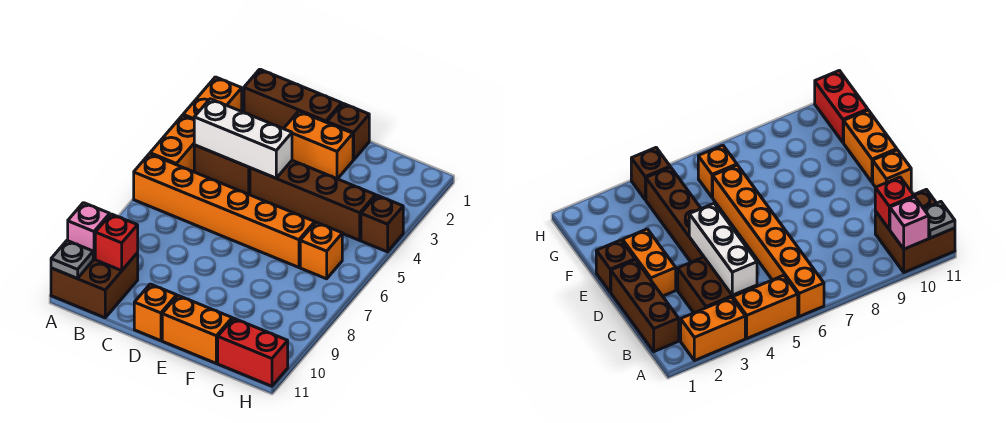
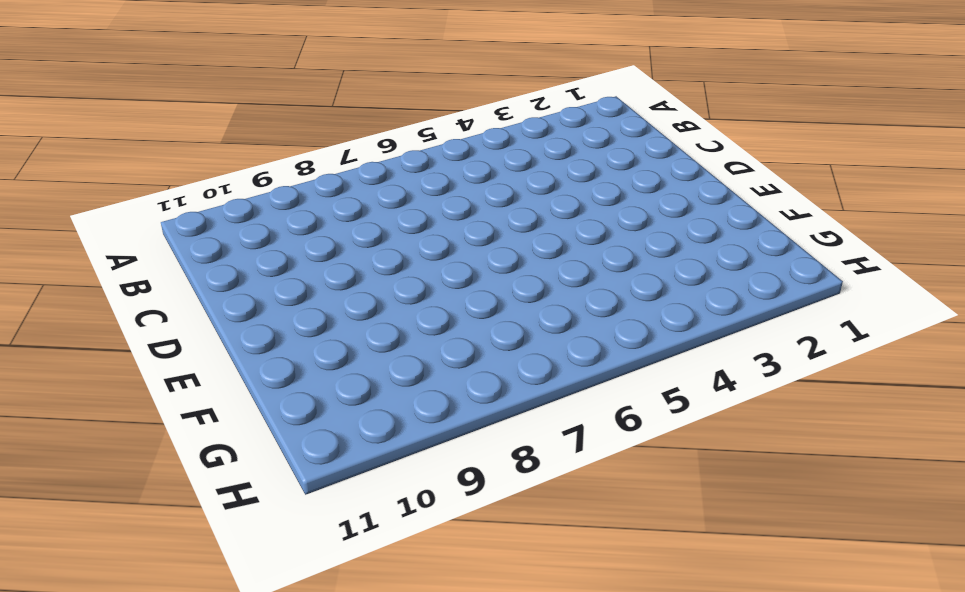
none -> orange 1x2 brick [183,77,242,120]
none -> orange 1x2 brick [150,115,194,172]
none -> orange 1x6 brick [134,154,315,267]

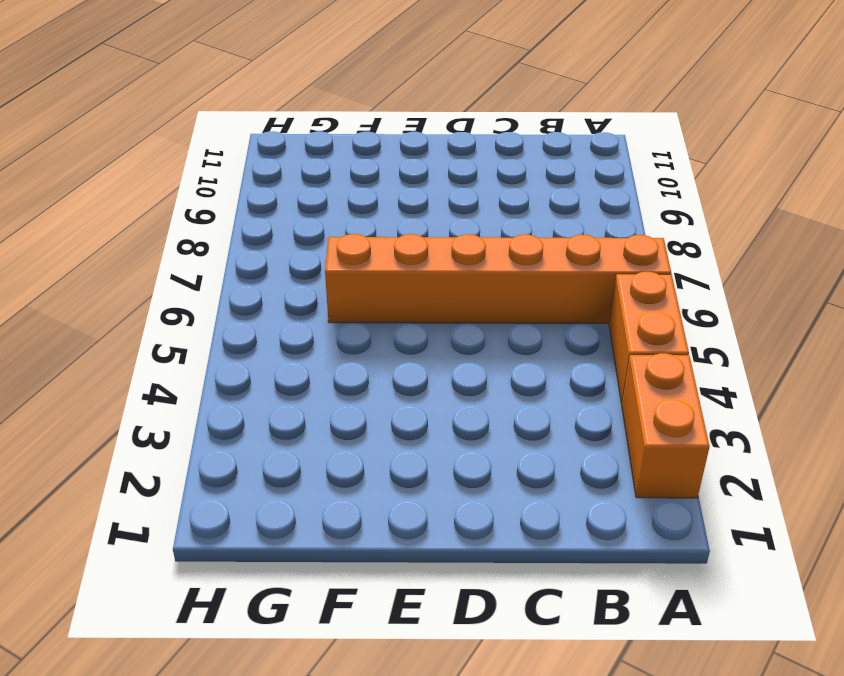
none -> brown 2x2 brick [51,253,138,318]
none -> brown 1x3 brick [244,69,342,129]
none -> brown 2x2 brick [194,145,250,194]

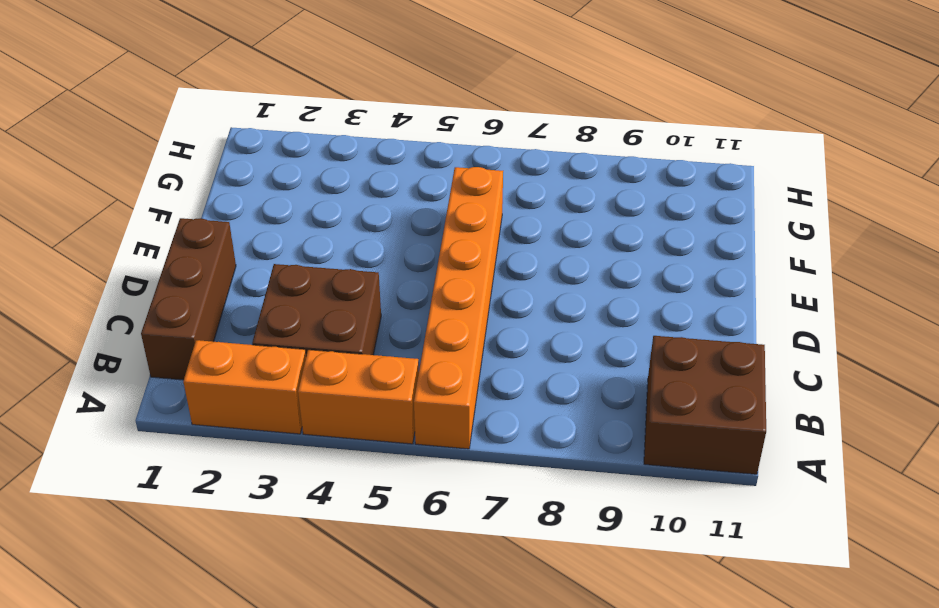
none -> orange 1x2 brick [284,111,353,179]
none -> brown 1x4 brick [250,161,375,240]
none -> orange 1x1 brick [134,284,177,341]

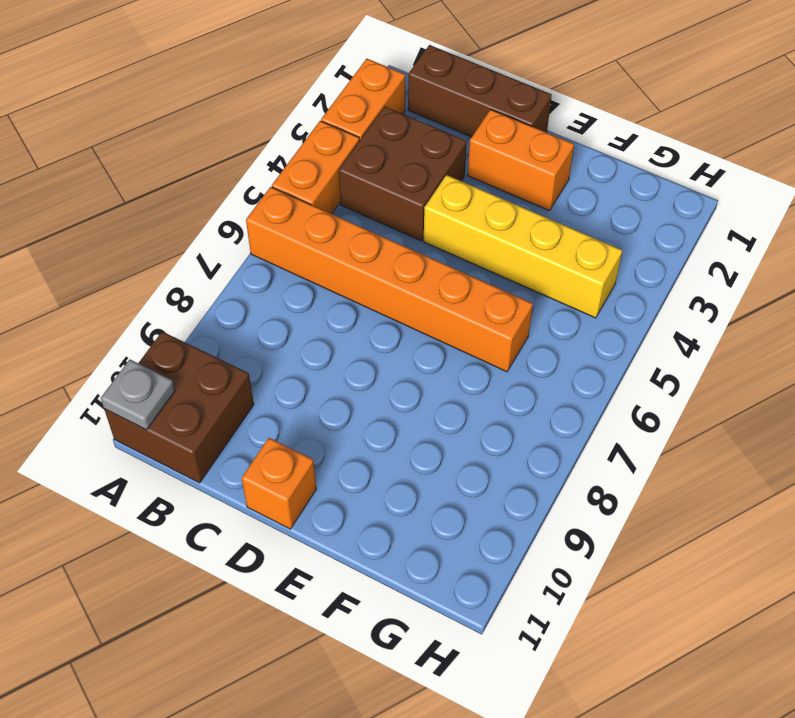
yellow 1x4 brick [424,175,622,318] -> brown 1x4 brick [250,161,375,240]
none -> brown 1x1 brick [327,104,369,160]
none -> orange 1x2 brick [162,296,232,363]
none -> orange 1x1 brick [300,222,342,279]

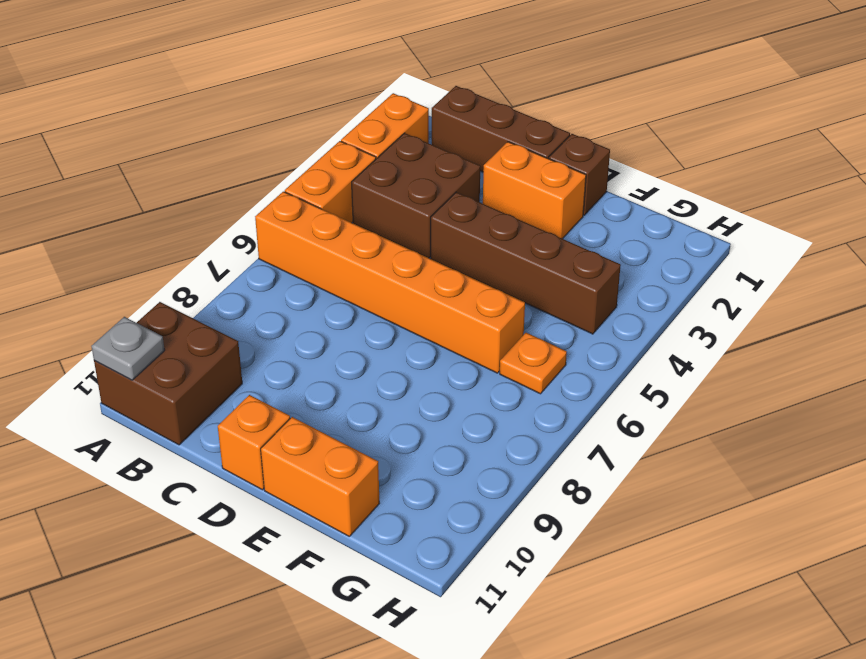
orange 1x1 plate [500,333,567,394] -> orange 1x1 brick [300,222,342,279]
none -> red 1x2 brick [218,318,288,386]
none -> brown 1x1 brick [361,195,403,252]
none -> pink 1x1 brick [68,203,110,259]

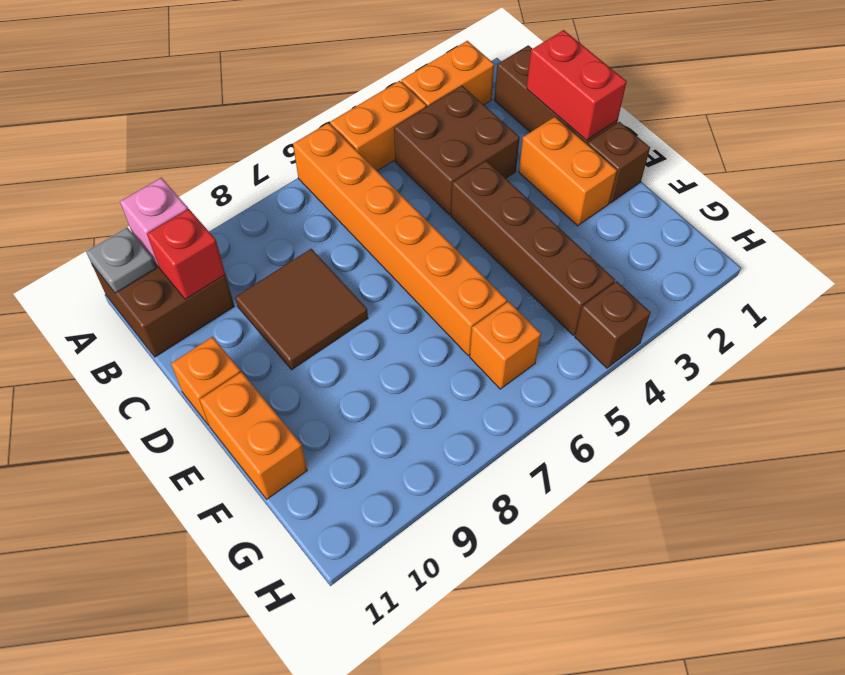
red 1x2 brick [527,30,627,140] -> red 1x2 brick moved to [218,318,288,386]
brown 2x2 tile [235,249,368,370] -> none
none -> white 1x3 brick [194,99,292,178]

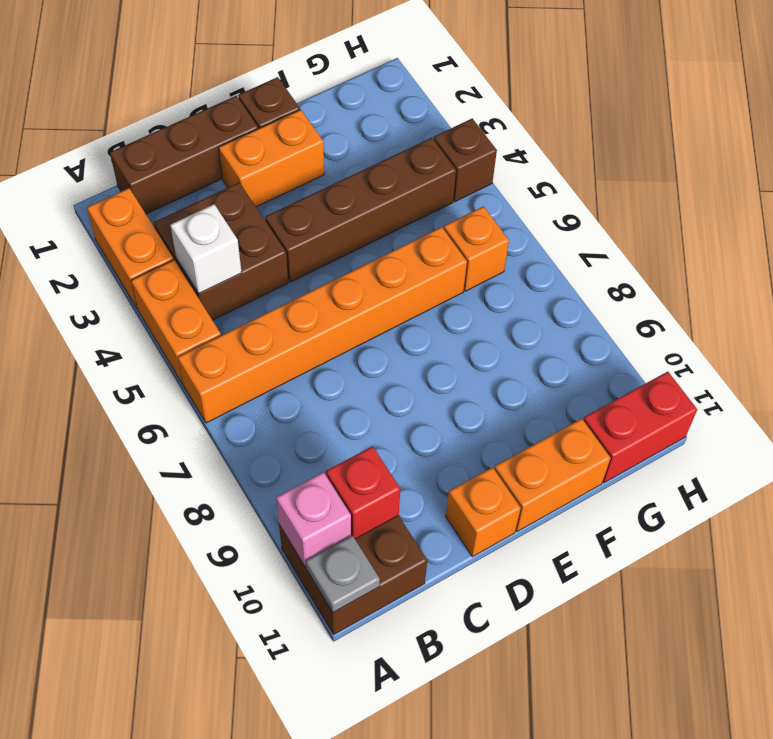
white 1x1 brick [170,204,242,293] -> white 1x3 brick [194,99,292,178]

